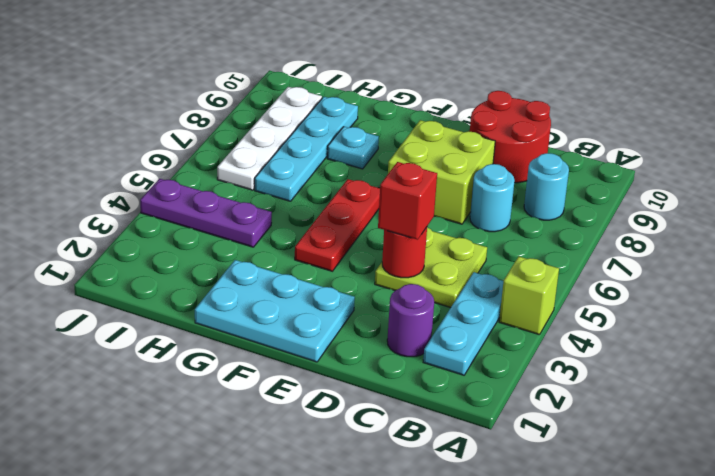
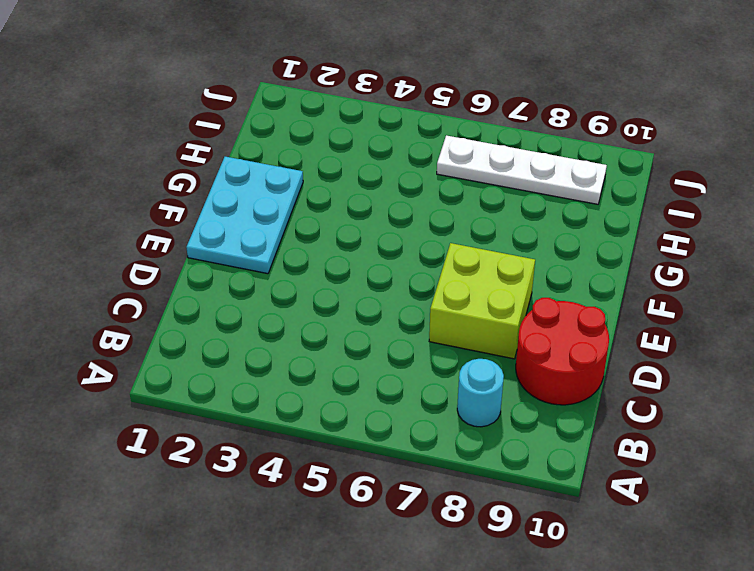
none -> lime 1x1 brick [499,257,559,335]
none -> cyan 1x3 plate [423,272,503,375]
none -> purple 1x1 round brick [387,284,434,357]

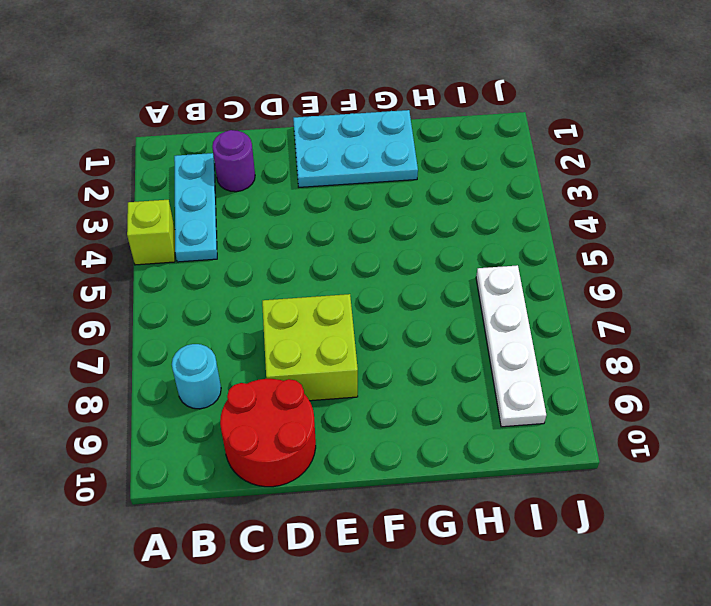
none -> lime 2x2 plate [375,228,487,308]
none -> cyan 1x1 round brick [470,164,515,232]
none -> red 1x3 plate [295,179,380,271]

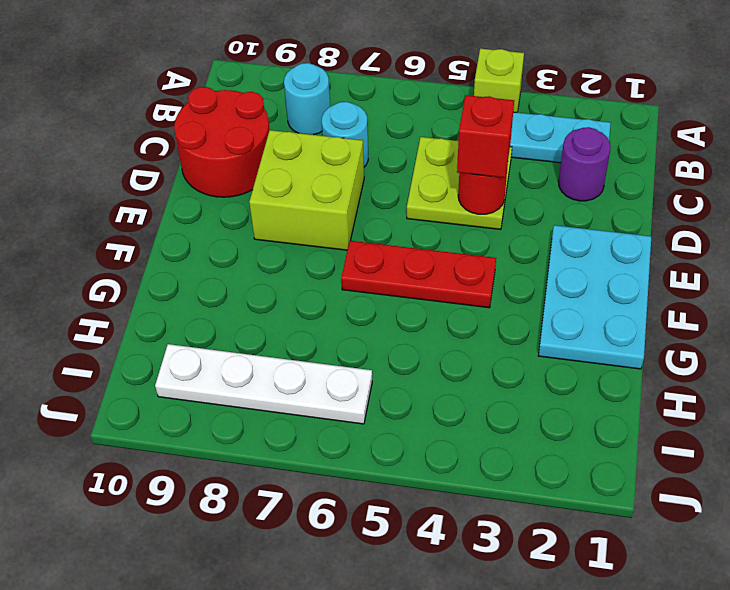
none -> cyan 1x1 plate [327,127,379,169]
none -> purple 1x3 plate [140,179,272,247]
none -> cyan 1x4 plate [255,97,358,201]

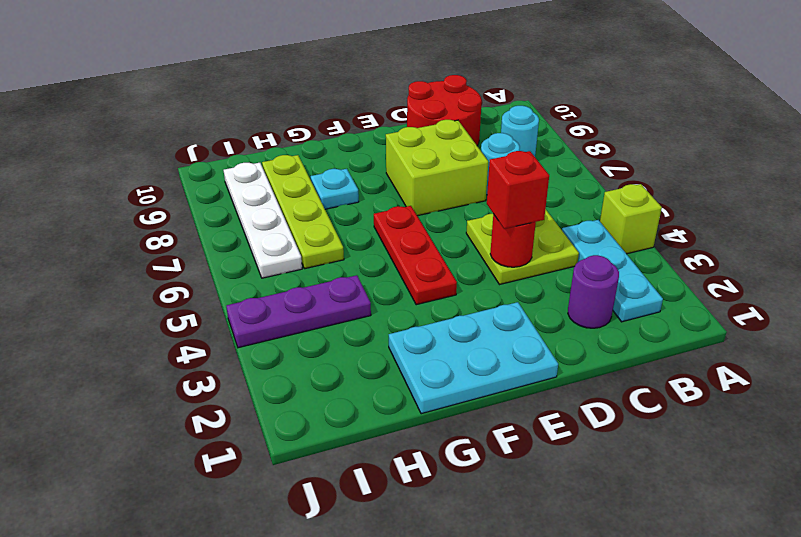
lime 1x4 plate [262,155,344,269] -> cyan 1x4 plate [255,97,358,201]

